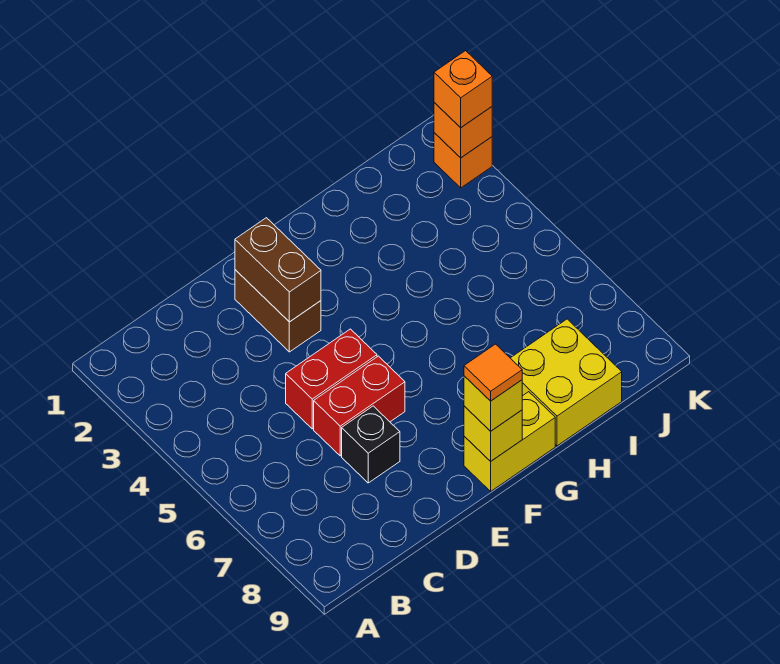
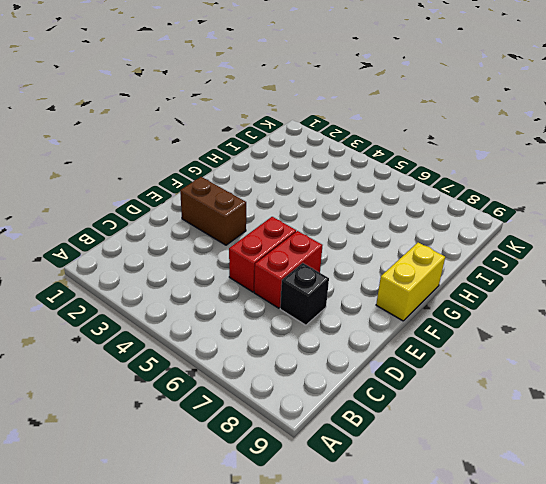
none -> yellow 2x2 brick [511,319,622,446]
none -> orange 1x1 brick [434,133,492,188]
none -> brown 1x2 brick [235,218,321,322]

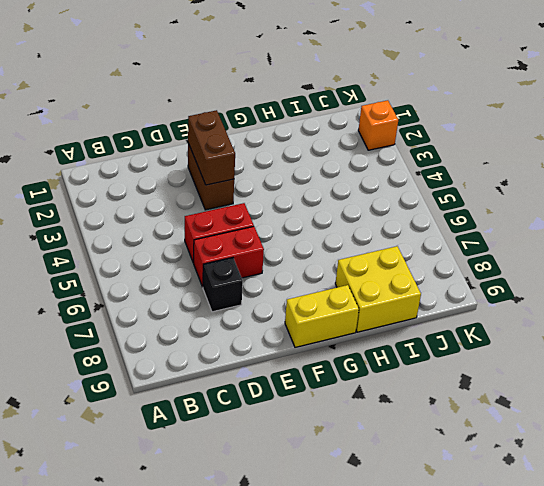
none -> yellow 1x1 brick [464,406,522,461]
none -> orange 1x1 brick [434,103,492,158]
none -> yellow 1x1 brick [464,376,522,431]

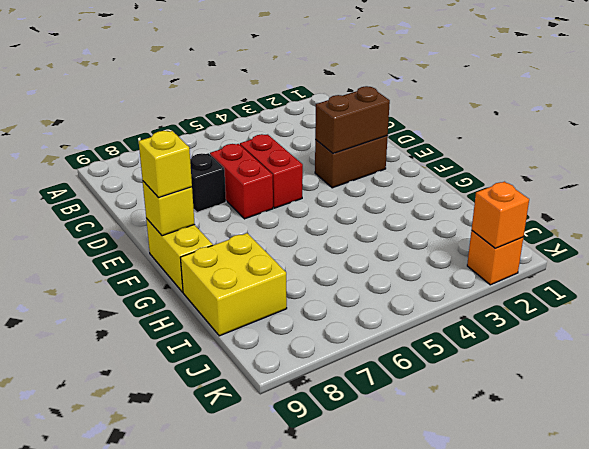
none -> orange 1x1 brick [434,51,492,128]
none -> orange 1x1 tile [464,344,522,401]

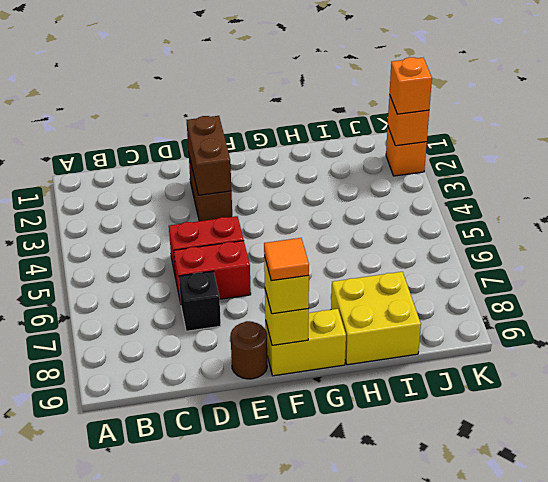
brown 1x1 round brick [231,321,267,379] -> none

